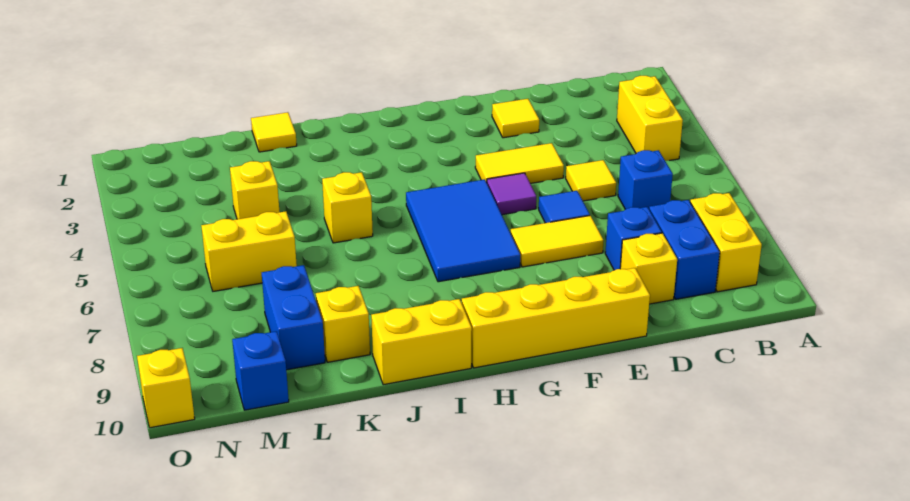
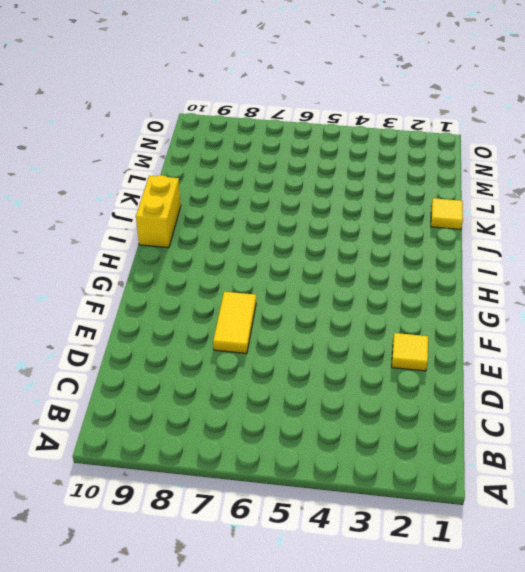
none -> yellow 1x2 brick [617,76,683,161]
none -> yellow 1x2 brick [690,193,762,292]
none -> blue 1x1 brick [618,150,673,209]

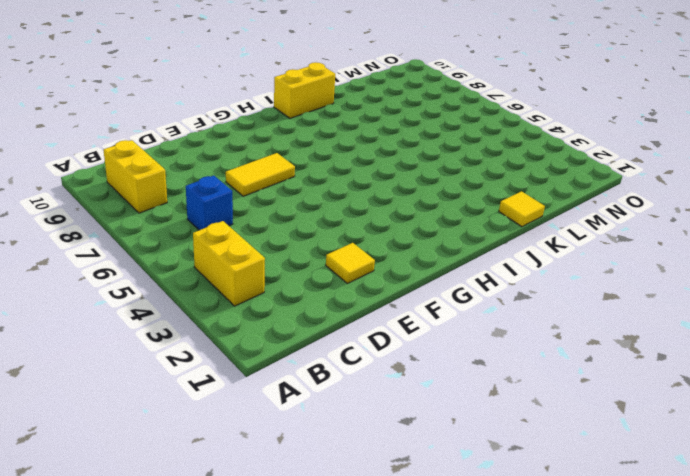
none -> blue 1x2 brick [649,200,720,299]
none -> yellow 1x1 tile [566,160,616,201]
none -> blue 1x1 brick [605,207,662,270]

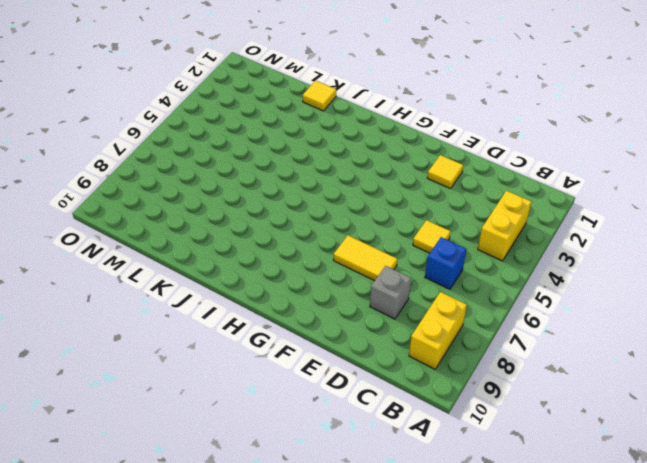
grey 1x1 brick [370,266,411,319] -> blue 1x1 brick [605,207,662,270]
none -> blue 1x2 brick [649,200,720,299]
none -> yellow 1x1 brick [620,233,677,304]
none -> yellow 1x2 tile [475,143,564,183]

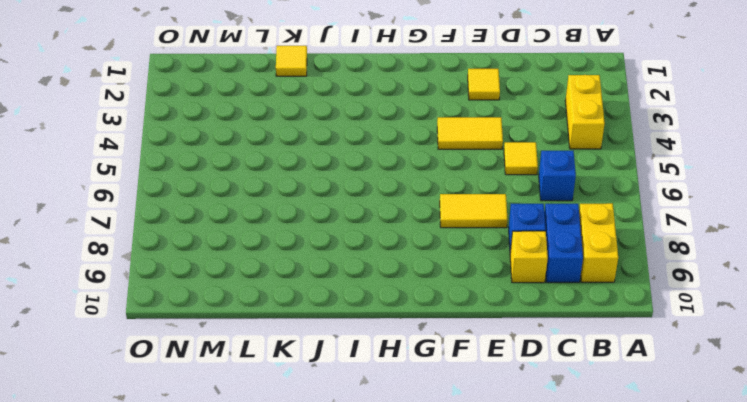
none -> blue 1x1 tile [539,191,590,223]
none -> yellow 1x4 brick [462,268,650,368]
none -> purple 1x1 tile [487,173,536,215]

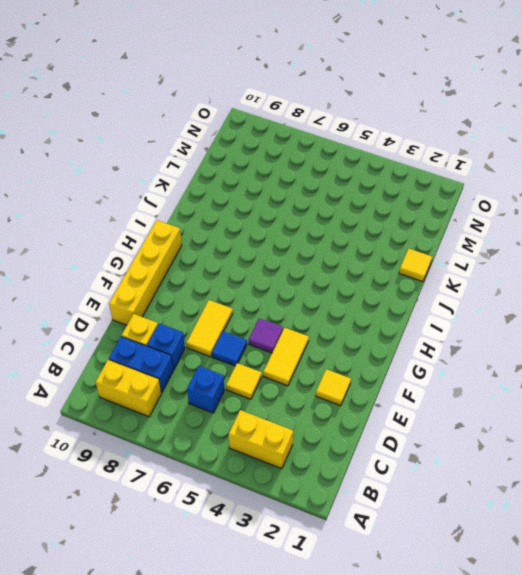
none -> blue 2x3 tile [406,179,520,282]
none -> yellow 1x2 brick [371,299,472,385]
none -> yellow 1x1 brick [322,172,373,243]

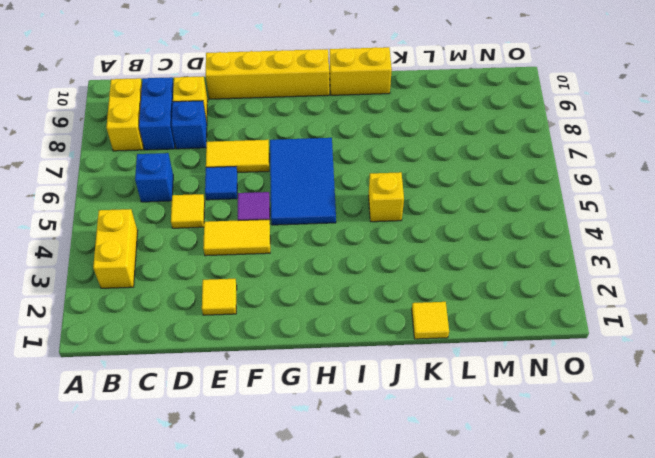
none -> yellow 1x1 brick [316,286,370,362]
none -> yellow 1x1 brick [230,161,279,219]
none -> yellow 1x2 brick [201,211,297,291]

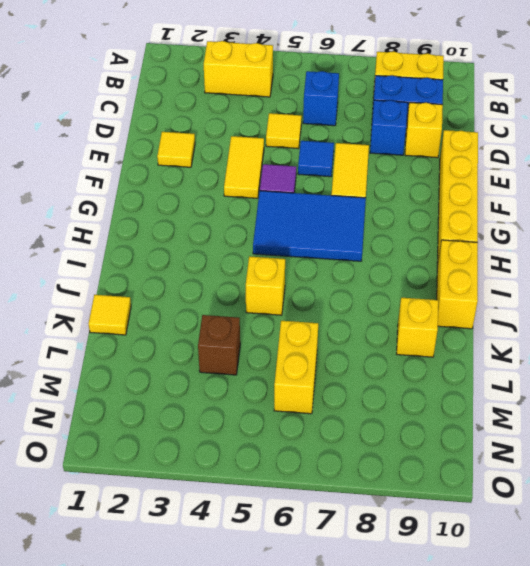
brown 1x1 brick [198,315,240,375] -> yellow 1x1 brick [230,161,279,219]
none -> blue 1x2 brick [262,265,325,370]
none -> blue 1x1 brick [232,331,289,410]
none -> yellow 1x1 brick [137,348,195,428]

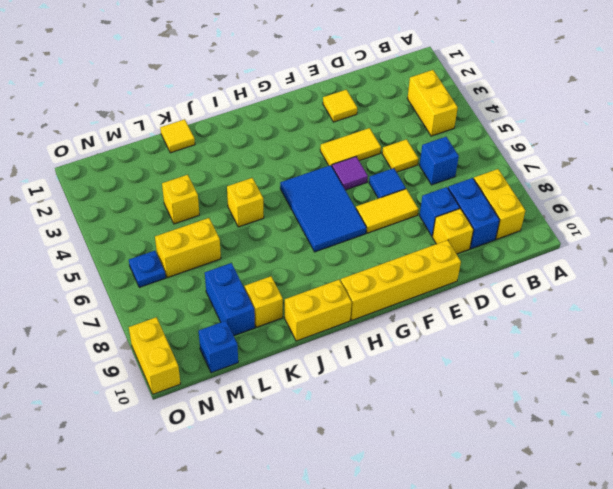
blue 1x1 plate [129,251,166,287] -> none
yellow 1x2 brick [129,317,180,394] -> yellow 1x1 brick [137,348,195,428]

